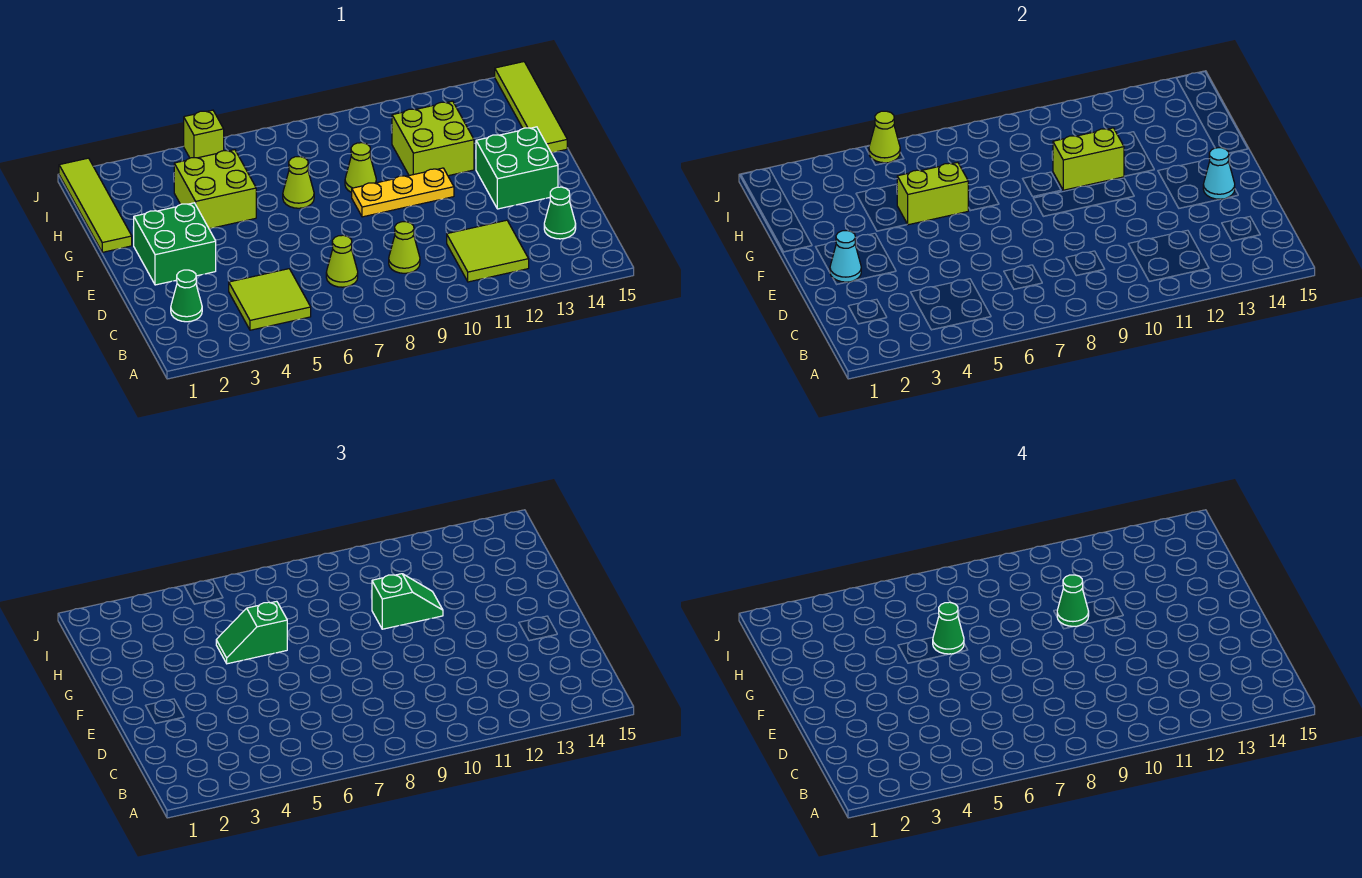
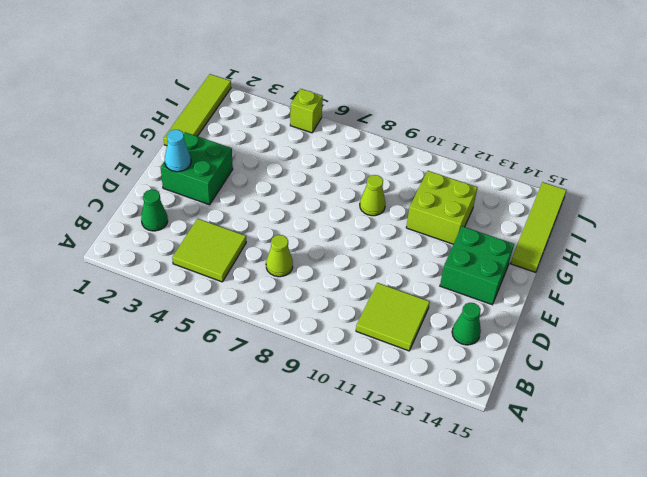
none -> lime 1x1 cone [389,222,420,273]
none -> yellow 1x3 plate [352,168,454,217]
none -> lime 2x2 brick [174,150,256,229]

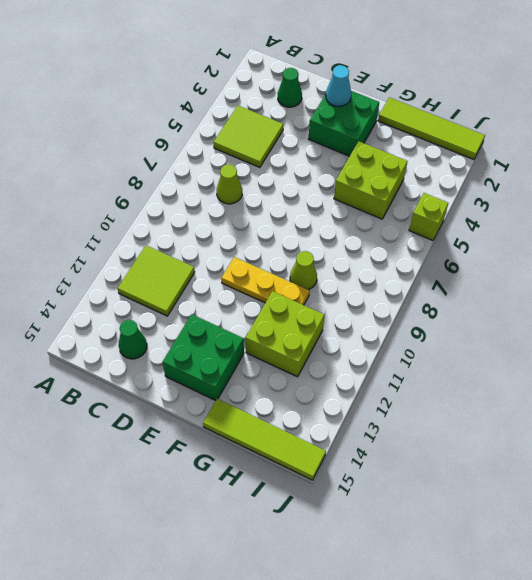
yellow 1x3 plate [221,257,310,305] -> yellow 1x3 plate turned to [352,168,454,217]
none -> lime 1x1 cone [389,222,420,273]
none -> lime 1x1 cone [283,157,314,208]
none -> cyan 1x1 cone [1203,148,1235,199]

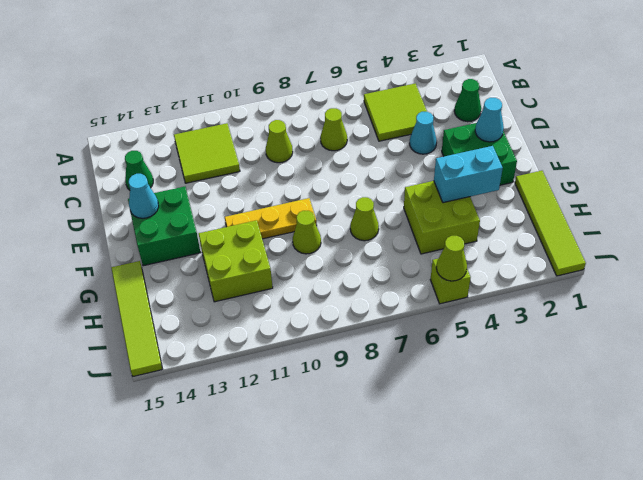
cyan 1x1 cone [410,112,437,154] -> none
cyan 1x2 brick [434,146,503,203] -> none
none -> lime 1x2 brick [897,162,968,225]
none -> lime 1x2 brick [1053,128,1124,190]
none -> green 1x2 slope [216,601,287,664]

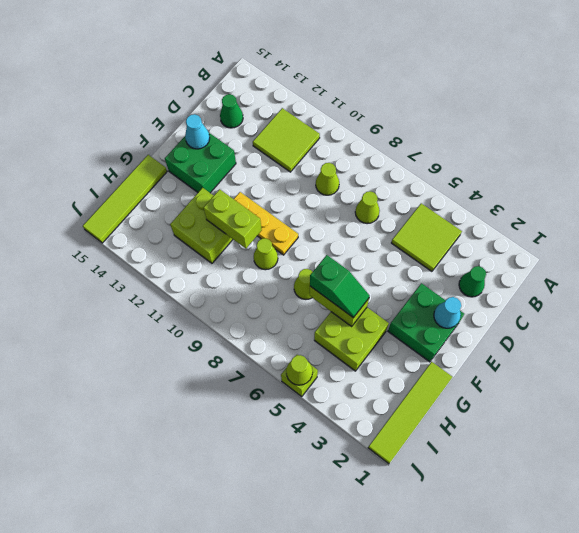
none -> green 1x2 slope [372,574,443,629]
none -> green 1x1 cone [933,602,964,654]
none -> green 1x1 cone [1057,575,1089,626]

